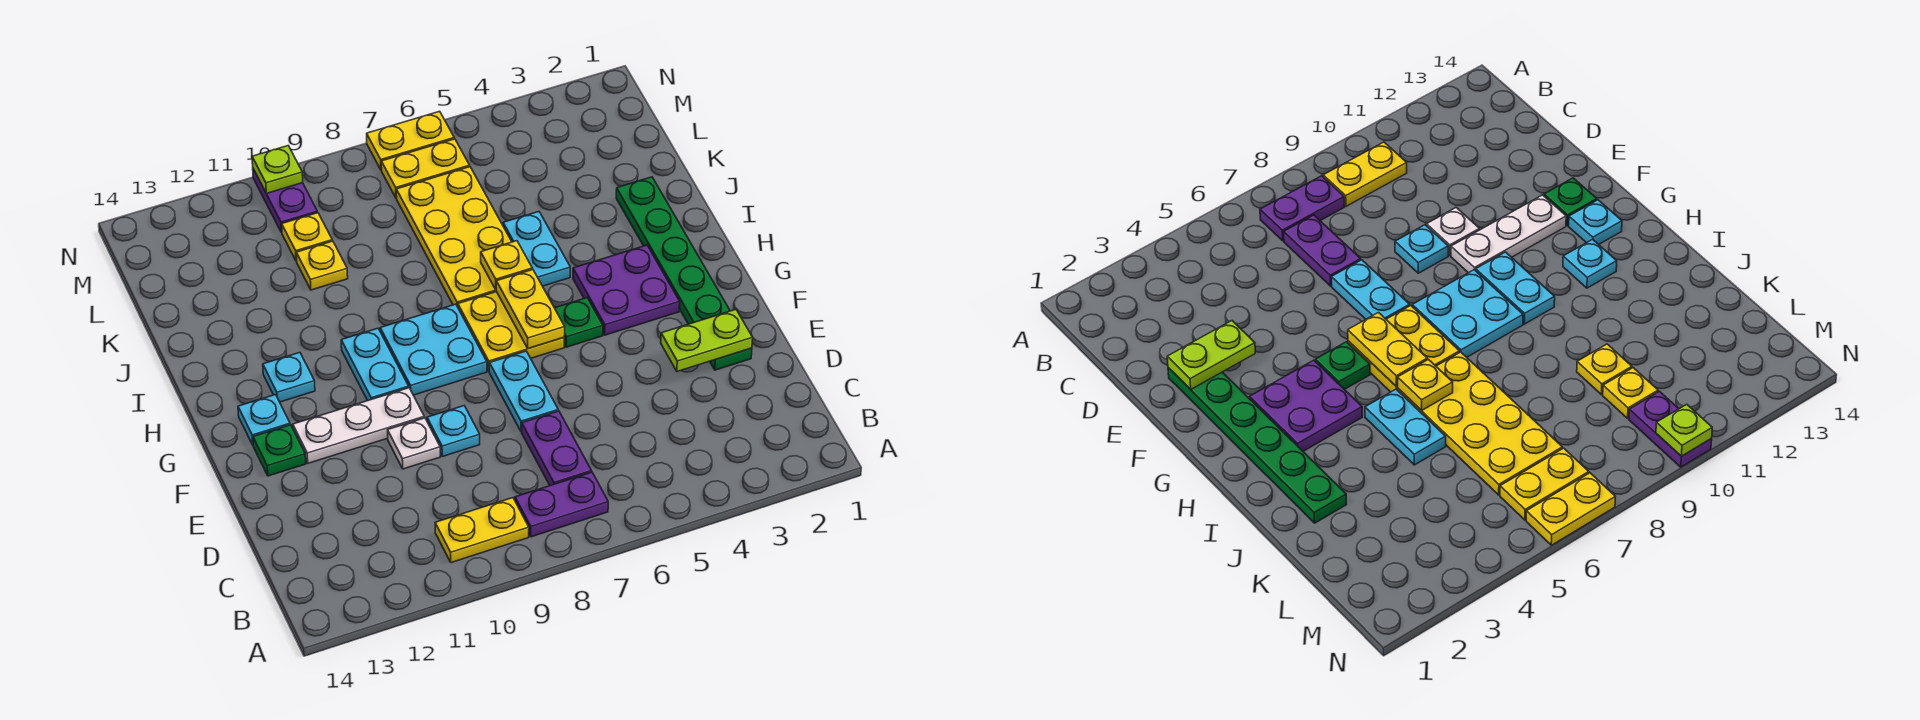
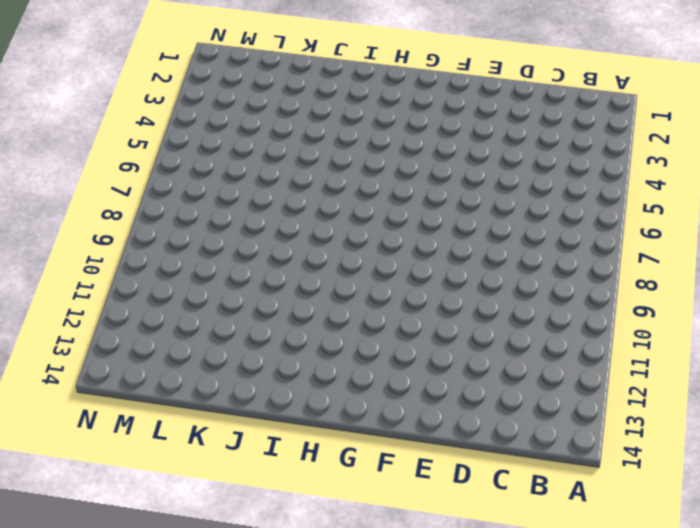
none -> purple 1x2 plate [515,472,608,537]
none -> yellow 1x2 plate [435,498,529,563]
none -> purple 1x2 plate [522,411,592,485]

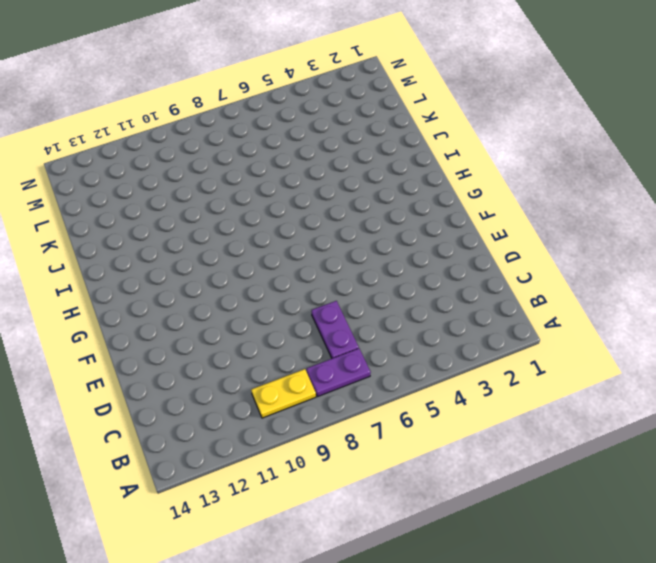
none -> green 1x6 plate [616,177,752,370]
none -> cyan 1x2 plate [489,351,558,432]
none -> cyan 1x1 plate [427,406,480,456]

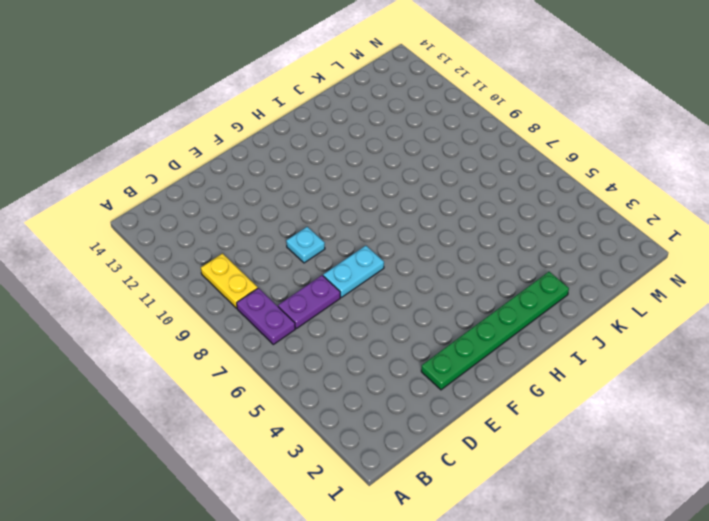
none -> white 1x1 plate [388,418,440,469]
none -> white 1x3 plate [293,388,424,463]
none -> green 1x1 plate [253,425,306,476]

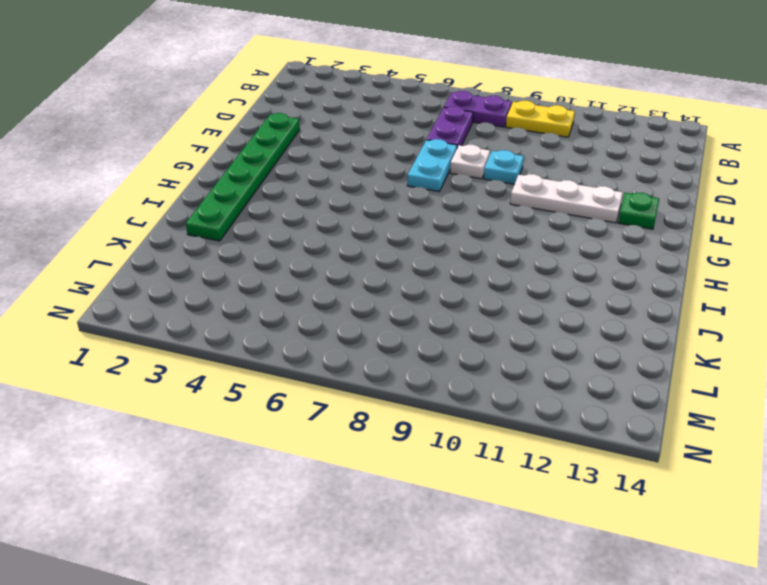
white 1x1 plate [450,144,490,179] -> white 1x1 plate moved to [388,418,440,469]
none -> purple 2x2 plate [573,245,680,335]
none -> green 1x1 plate [555,298,603,347]
none -> yellow 2x2 plate [458,292,564,371]

